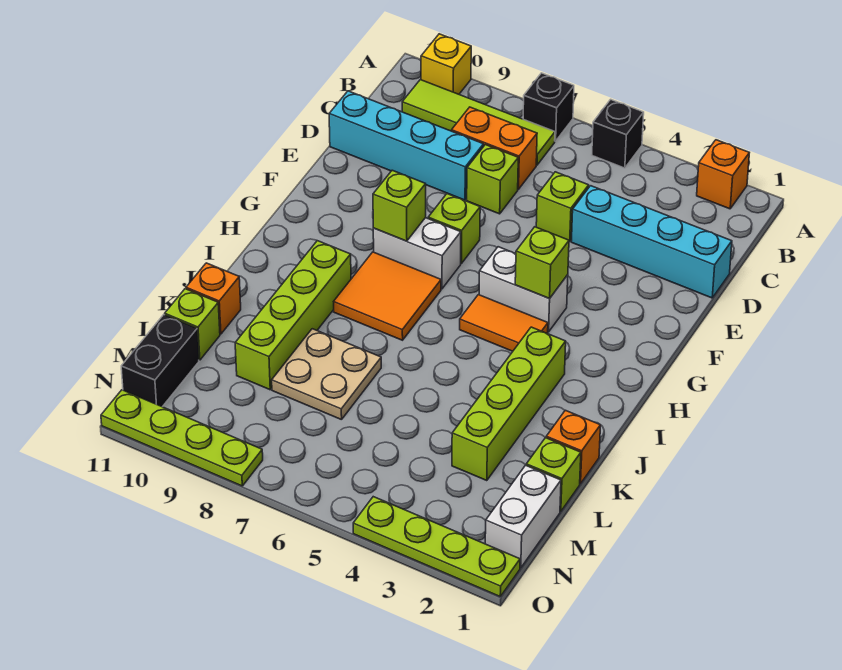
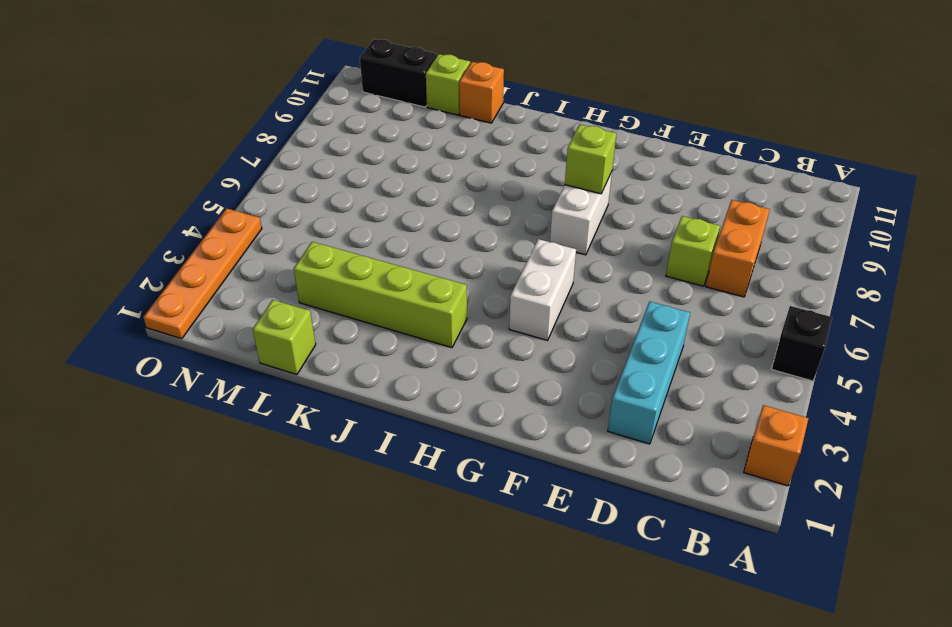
cyan 1x3 brick [608,301,690,444] -> cyan 1x4 brick [571,186,732,298]
orange 1x4 plate [143,209,262,339] -> lime 1x4 plate [353,497,520,596]
none -> black 1x1 brick [523,73,574,141]
none -> yellow 1x1 brick [421,34,471,94]
none -> lime 1x4 tile [402,80,555,165]

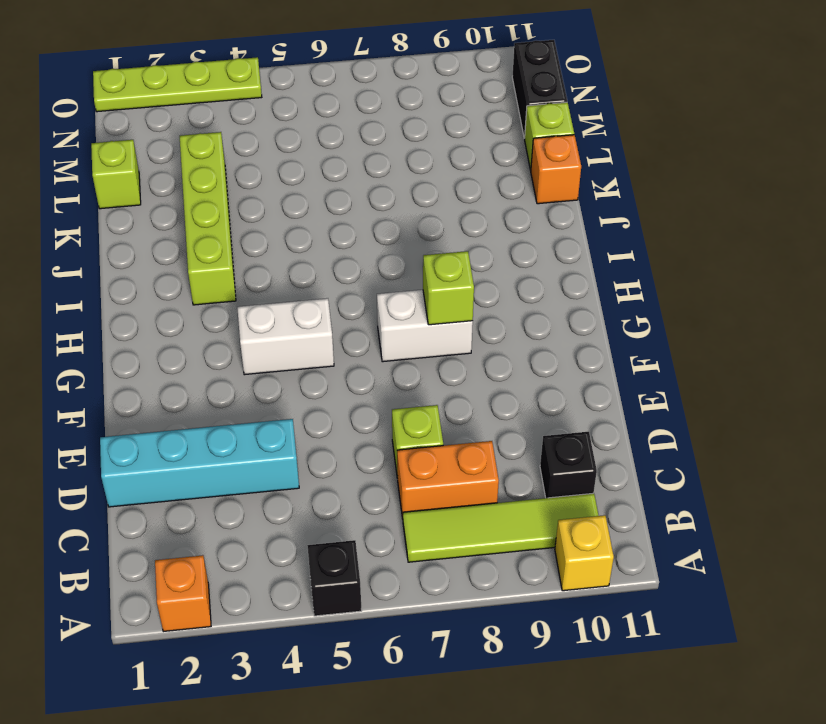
black 1x1 brick [540,432,597,498] -> black 1x1 brick moved to [523,73,574,141]
none -> lime 1x1 brick [536,172,589,242]
none -> cyan 1x4 brick [329,91,484,200]
none -> lime 1x1 brick [428,194,480,263]

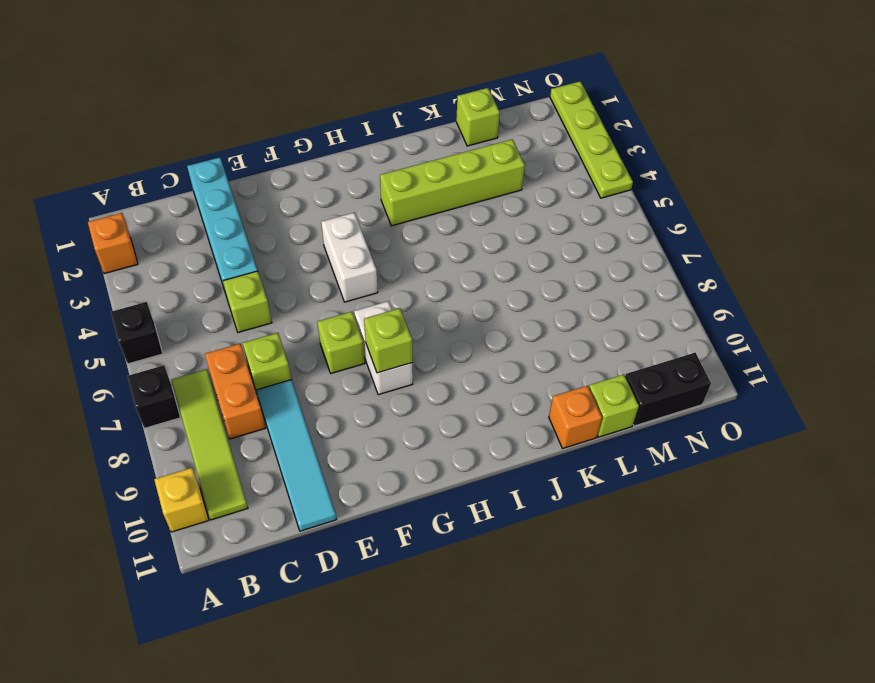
cyan 1x4 tile [256,380,337,531] -> cyan 1x4 brick [329,91,484,200]
none -> orange 1x2 tile [460,295,548,351]
none -> orange 2x2 tile [334,252,441,340]
none -> lime 1x4 brick [235,241,351,390]

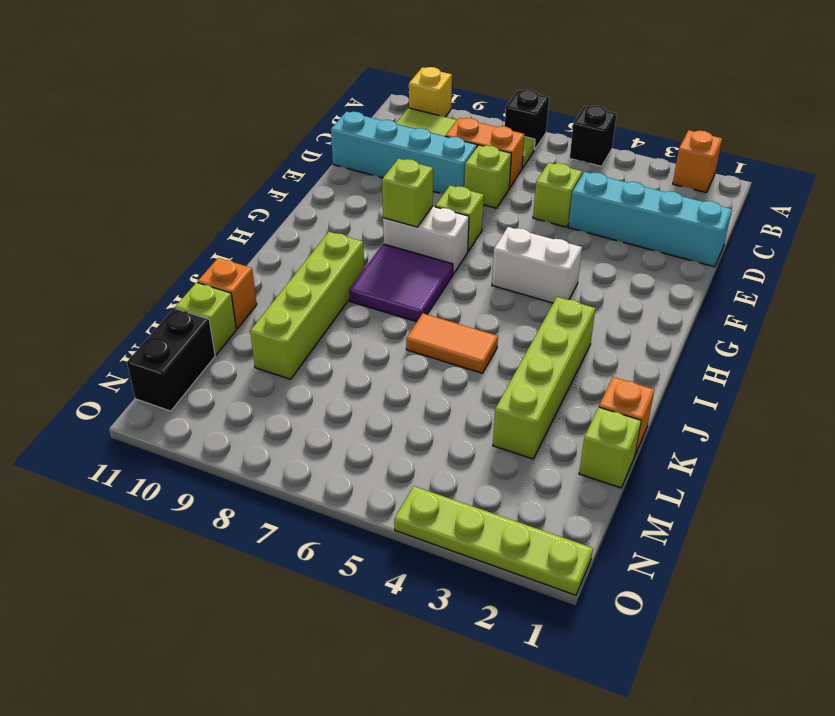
purple 2x2 tile [349,244,453,322] -> orange 2x2 tile [334,252,441,340]
orange 1x2 tile [406,313,498,373] -> orange 1x2 tile moved to [460,295,548,351]
none -> tan 2x2 plate [272,329,381,420]
none -> white 1x2 brick [485,465,561,568]
none -> lime 1x4 plate [101,390,263,486]

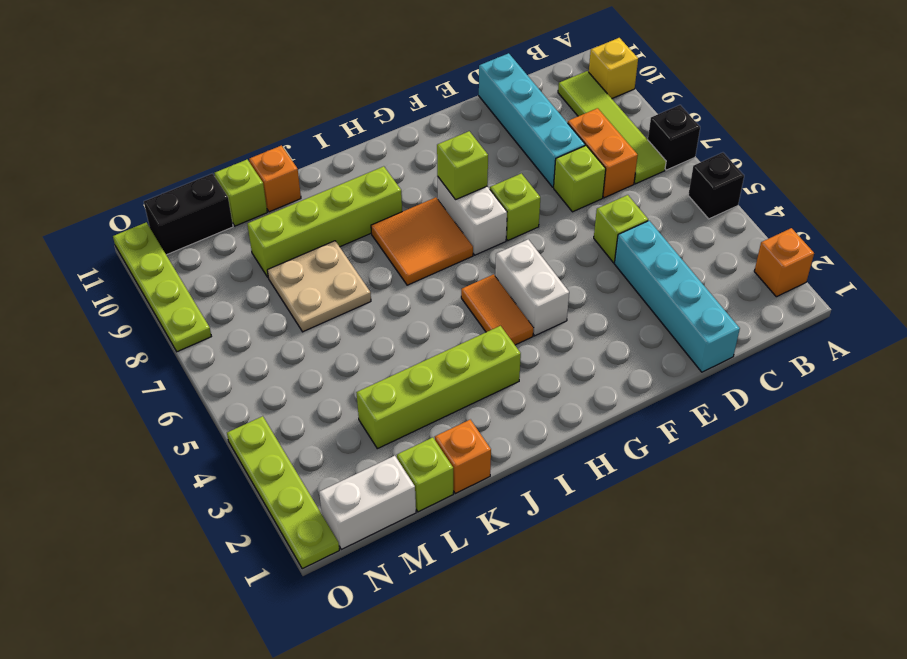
none -> lime 1x1 brick [515,227,569,299]

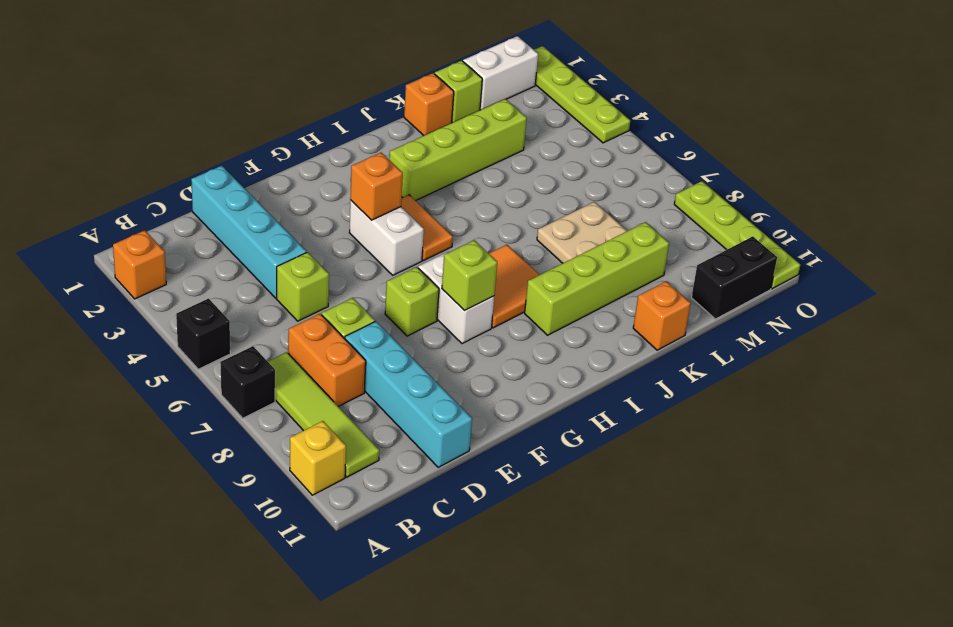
orange 1x1 brick [350,153,403,220] -> lime 1x1 brick [515,227,569,299]
none -> lime 1x1 brick [165,289,220,360]

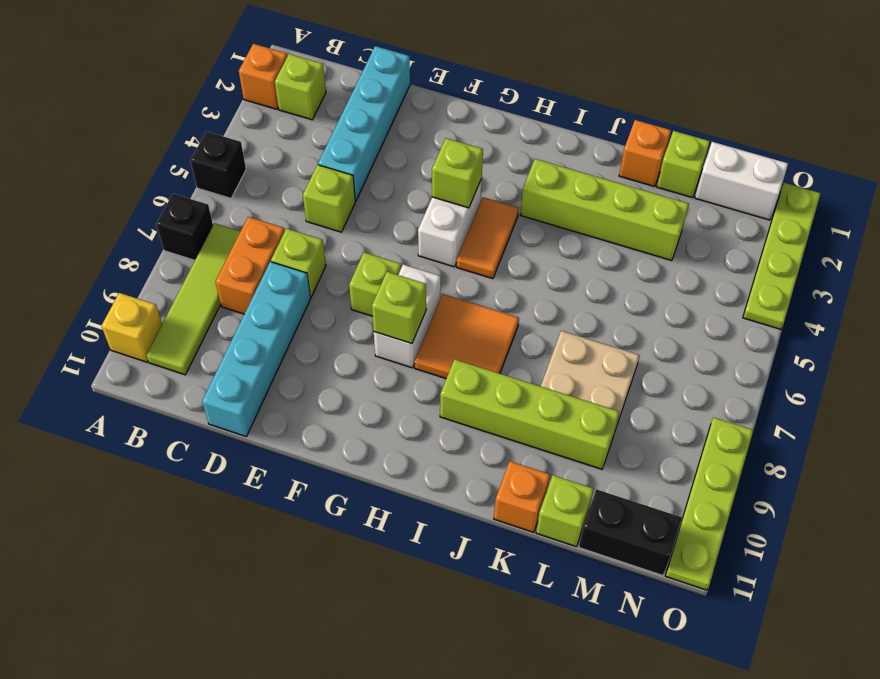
lime 1x1 brick [275,54,326,120] -> none

